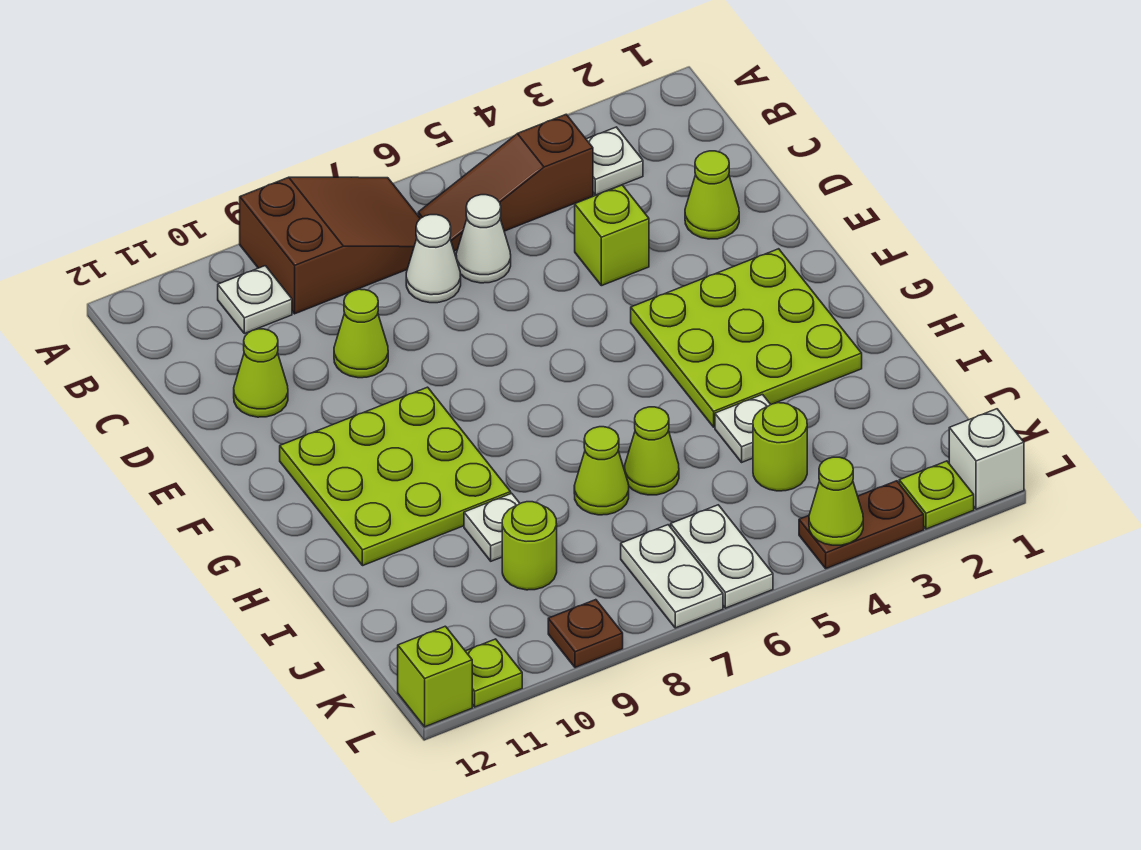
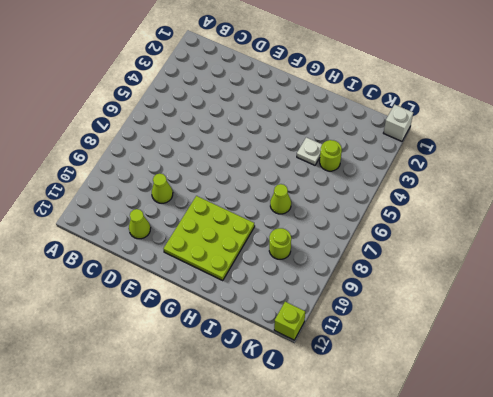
none -> brown 2x3 slope [240,177,420,314]
none -> white 1x1 plate [586,127,643,195]
none -> brown 1x3 slope [418,114,593,251]

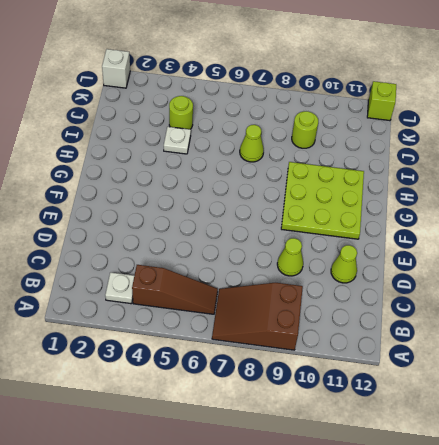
none -> white 1x1 plate [218,266,292,334]
none -> white 1x1 cone [456,195,511,283]
none -> white 1x1 cone [406,215,461,303]

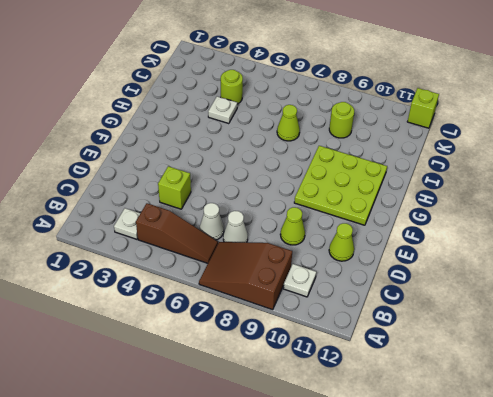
none -> lime 1x1 cone [685,151,739,239]
none -> lime 3x3 plate [631,249,862,427]
none -> lime 1x1 cone [625,407,679,495]

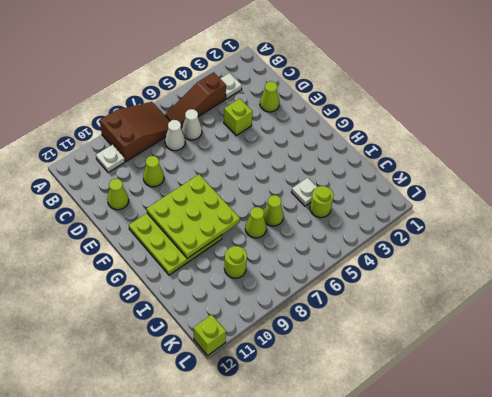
lime 3x3 plate [147,175,240,258] -> lime 3x3 plate moved to [631,249,862,427]
none -> white 1x1 plate [464,493,520,561]
none -> white 1x2 plate [671,505,773,608]
none -> white 1x2 plate [621,525,723,628]

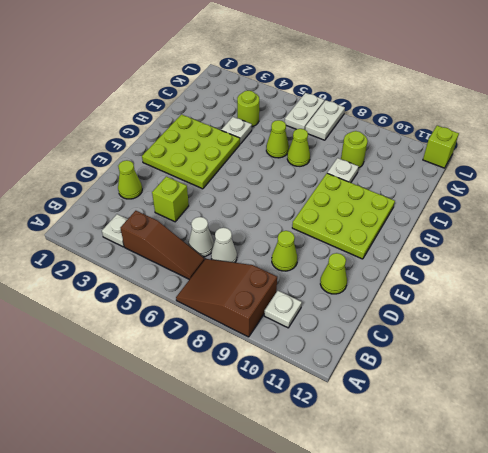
none -> white 1x1 brick [949,409,1024,509]
none -> lime 1x1 plate [899,461,974,529]
none -> brown 1x2 plate [799,481,924,568]

